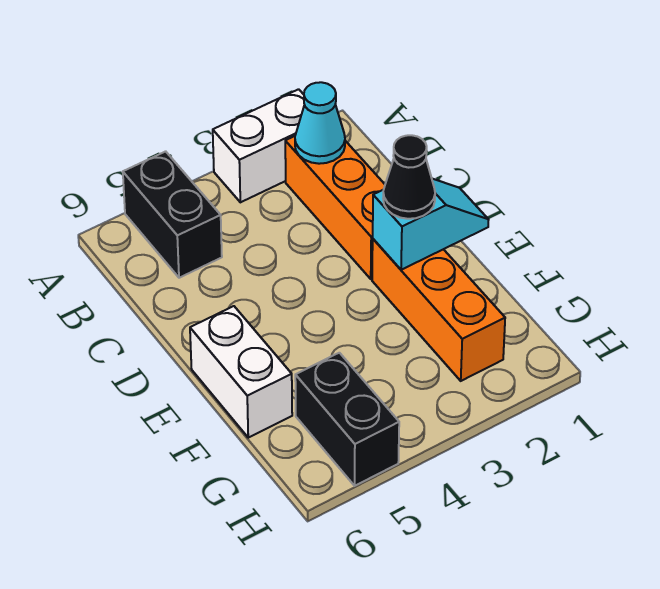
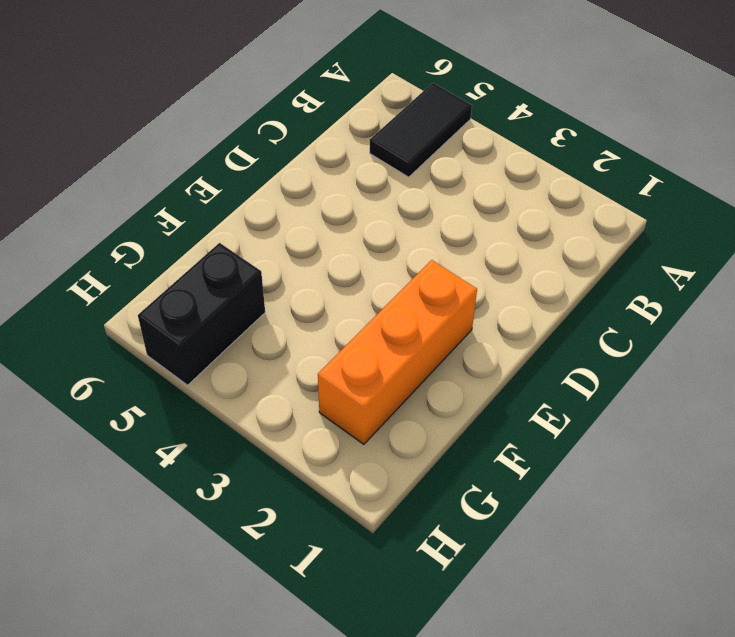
black 1x2 tile [370,83,472,177] -> black 1x2 brick [123,151,222,278]
none -> white 1x2 brick [213,89,304,202]
none -> orange 1x3 brick [285,136,385,279]

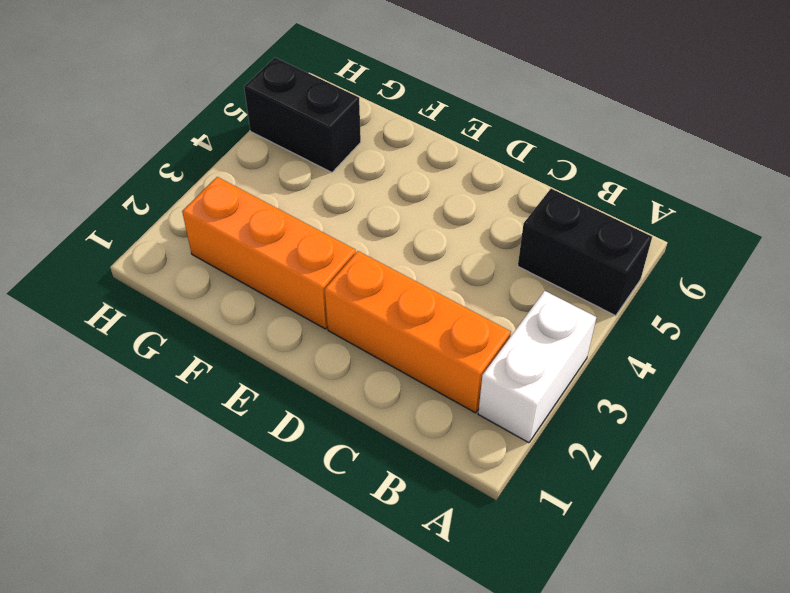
none -> white 1x2 brick [190,306,292,438]
none -> cyan 1x1 cone [295,82,345,164]

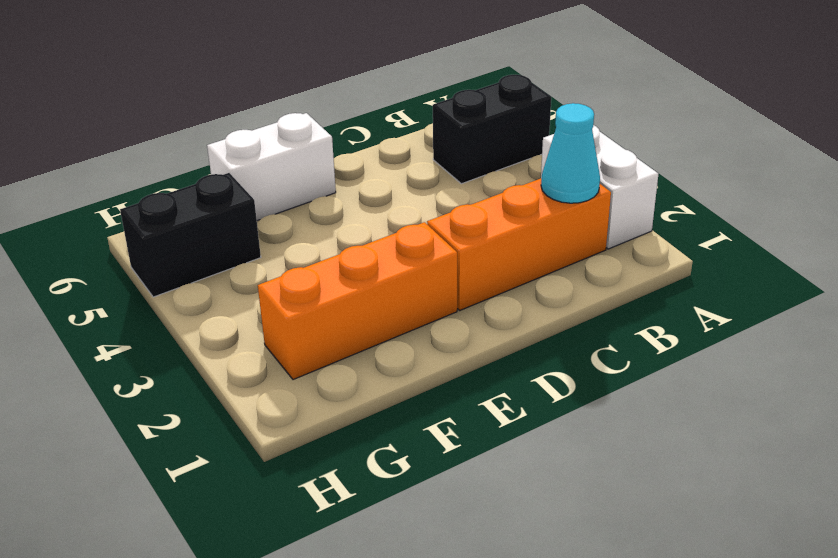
none -> cyan 1x2 slope [373,179,489,270]
none -> black 1x1 cone [383,135,435,219]

